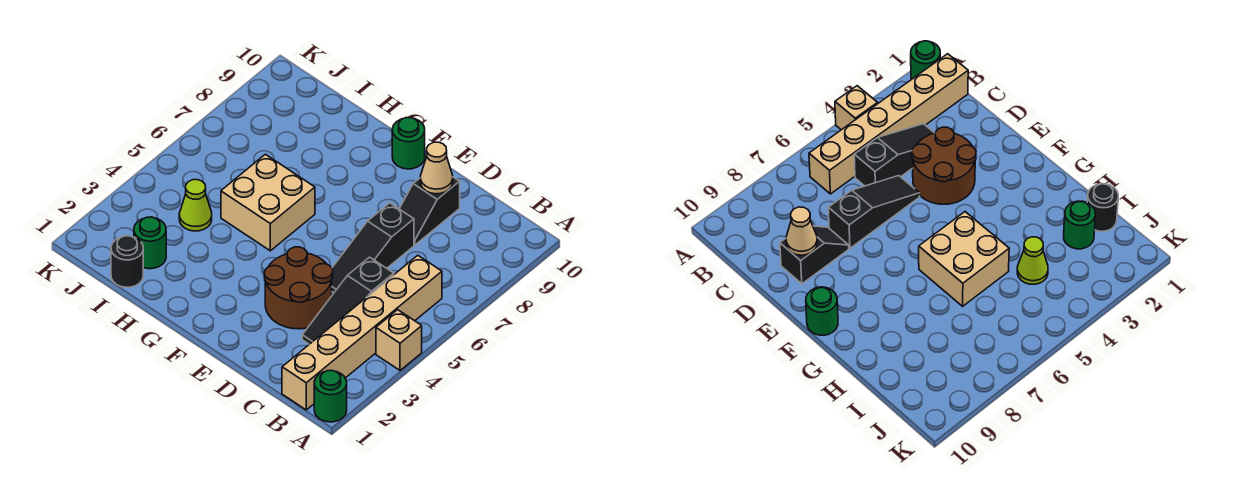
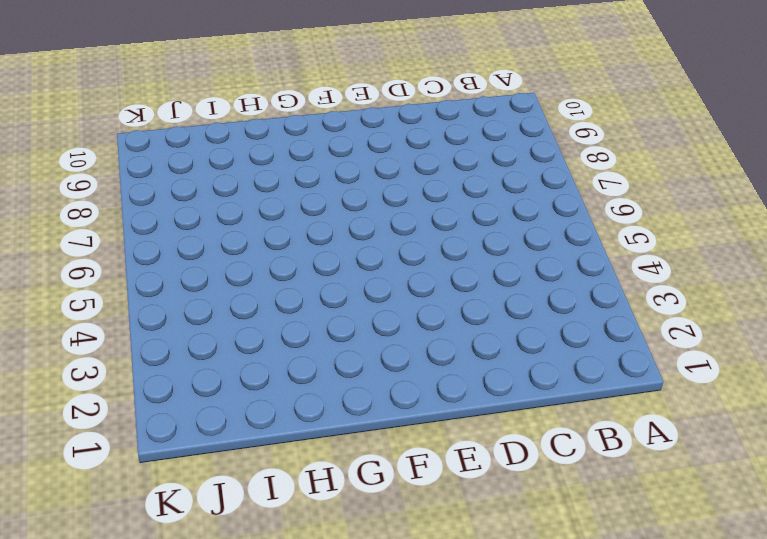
none -> green 1x1 round brick [314,370,347,422]
none -> tan 1x1 brick [376,310,422,370]
none -> tan 1x6 brick [282,255,442,410]

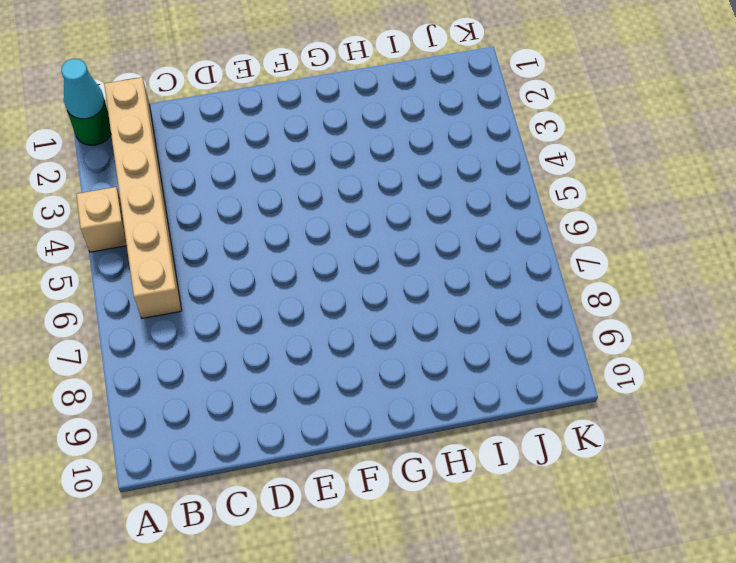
cyan 1x1 cone [61,59,104,119] -> none
none -> black 1x3 slope [302,257,394,344]
none -> brown 2x2 round brick [264,247,333,329]
none -> black 1x3 slope [332,203,414,293]

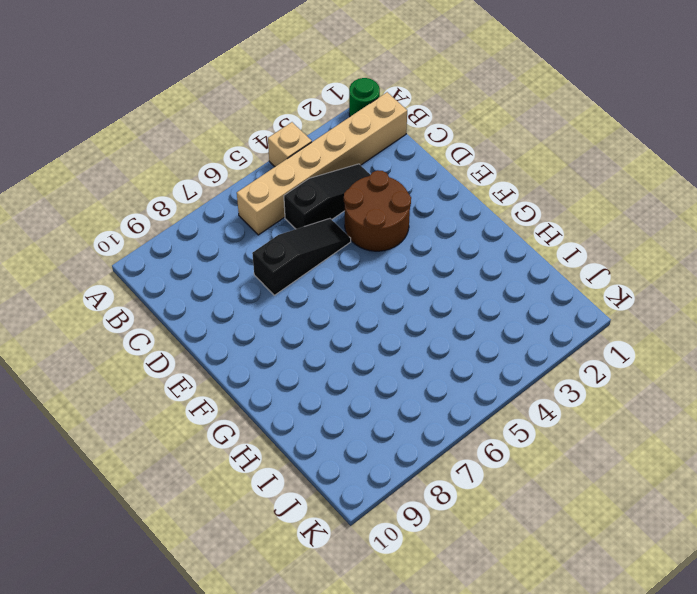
none -> black 1x2 slope [399,177,460,245]
none -> green 1x1 round brick [392,118,425,169]
none -> tan 2x2 brick [221,154,315,251]

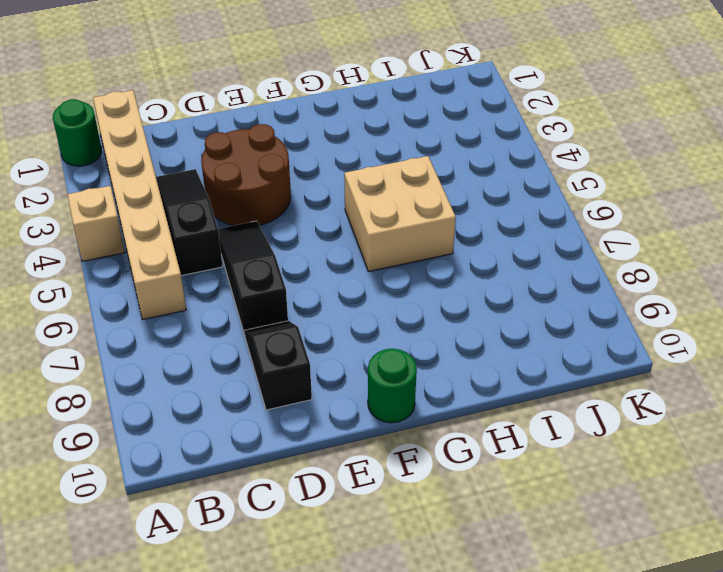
none -> black 1x1 round brick [111,236,143,287]
none -> green 1x1 round brick [134,217,166,269]
none -> lime 1x1 cone [179,180,212,231]

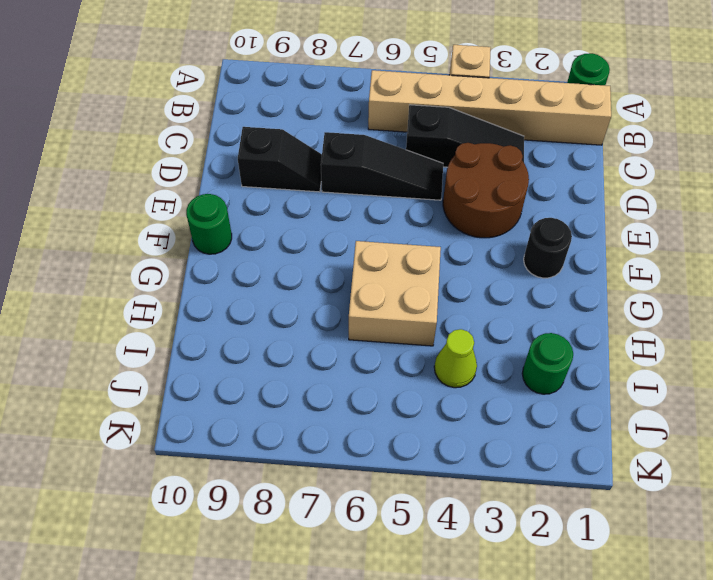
black 1x1 round brick [524,218,572,278] -> black 1x1 round brick moved to [111,236,143,287]
none -> tan 1x1 cone [420,142,453,194]

